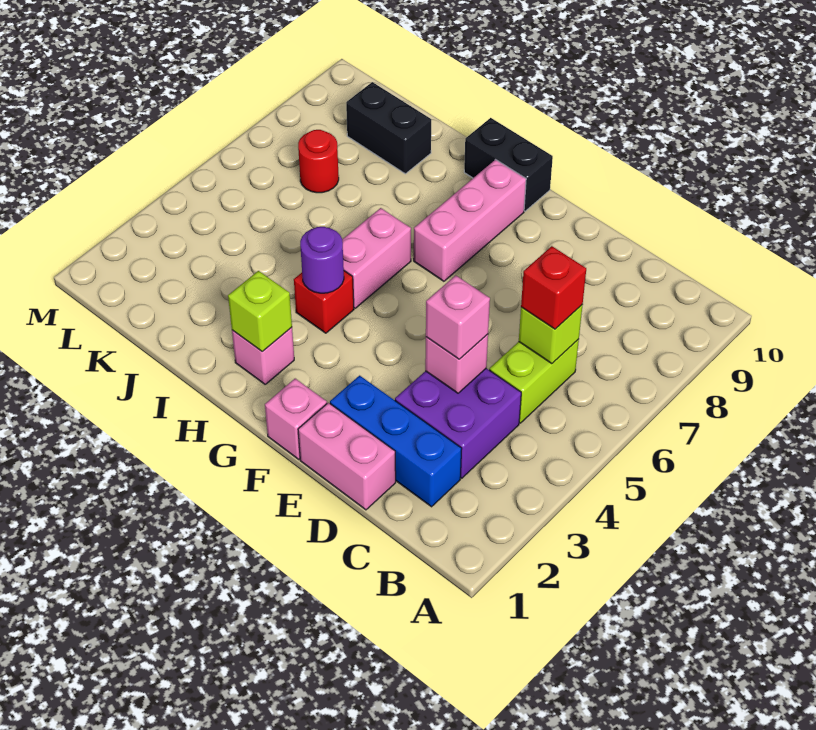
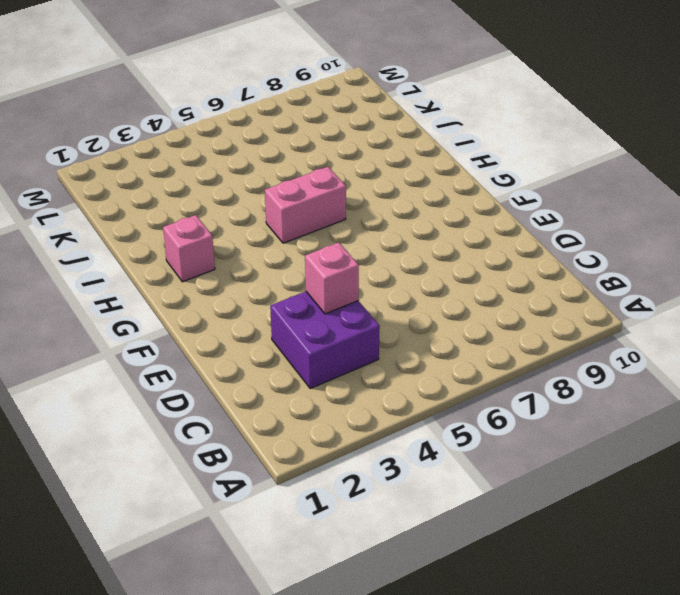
none -> blue 1x3 brick [330,376,462,507]
none -> lime 1x2 brick [489,339,579,423]
none -> pink 1x2 brick [298,403,396,510]

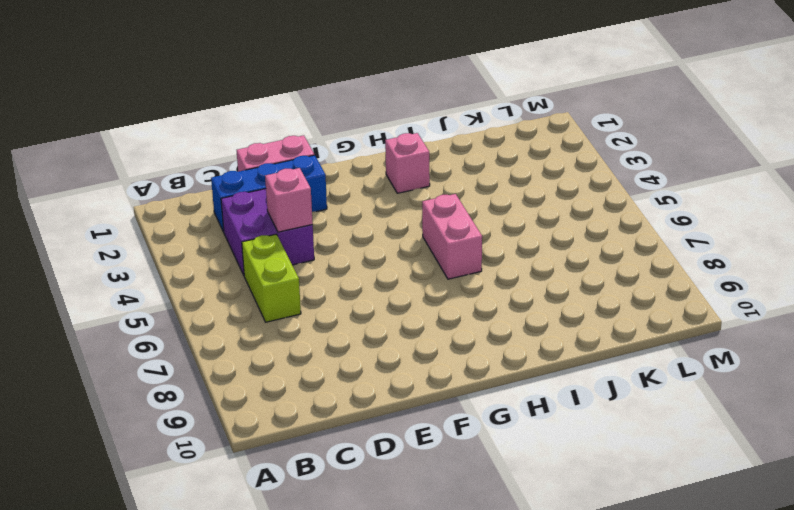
none -> pink 1x1 brick [265,379,327,459]
none -> pink 1x3 brick [414,160,526,281]
none -> black 1x2 brick [464,118,553,211]

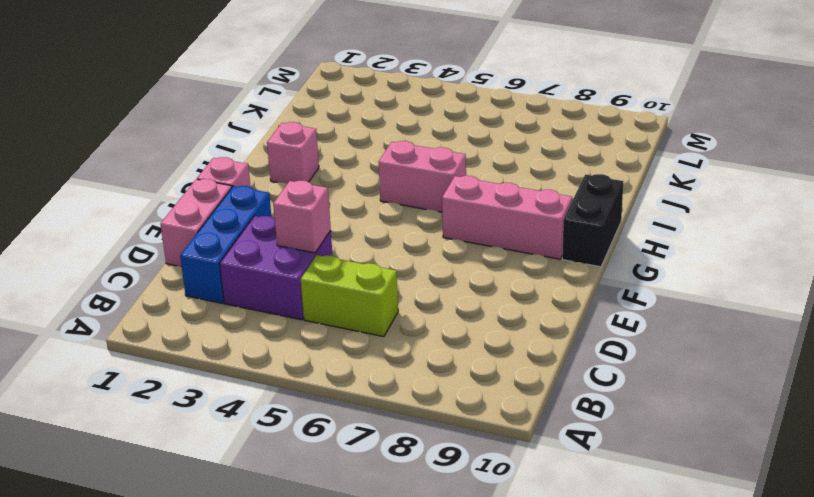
none -> red 1x1 brick [294,271,354,333]
none -> black 1x2 brick [346,82,431,174]
none -> red 1x1 round brick [298,130,339,193]

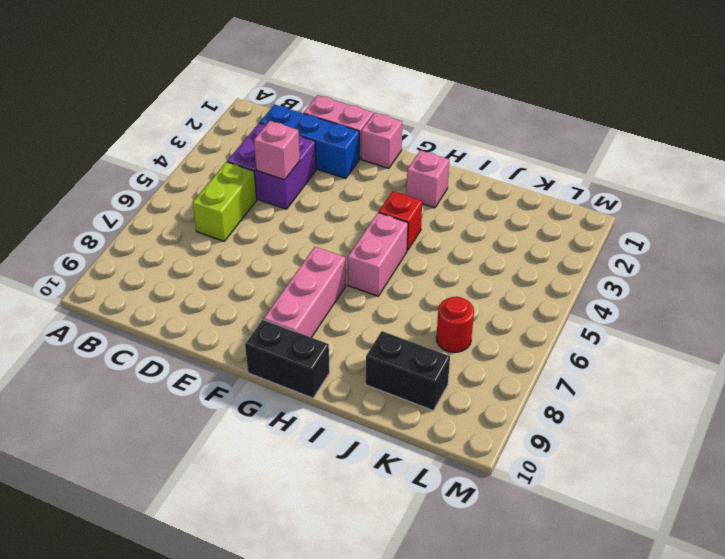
none -> lime 1x1 brick [519,305,582,364]
none -> lime 1x1 brick [228,271,292,352]
none -> purple 1x1 round brick [300,227,344,293]

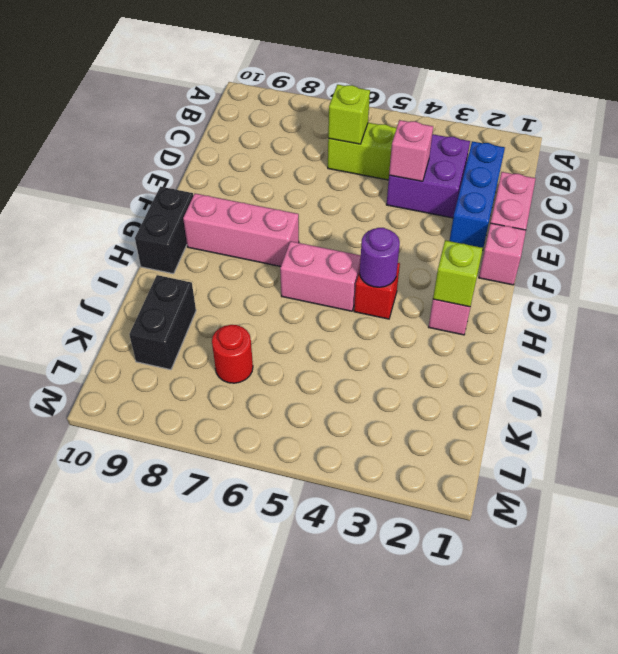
none -> red 1x1 brick [521,246,586,329]
none -> pink 1x1 brick [426,275,490,359]

